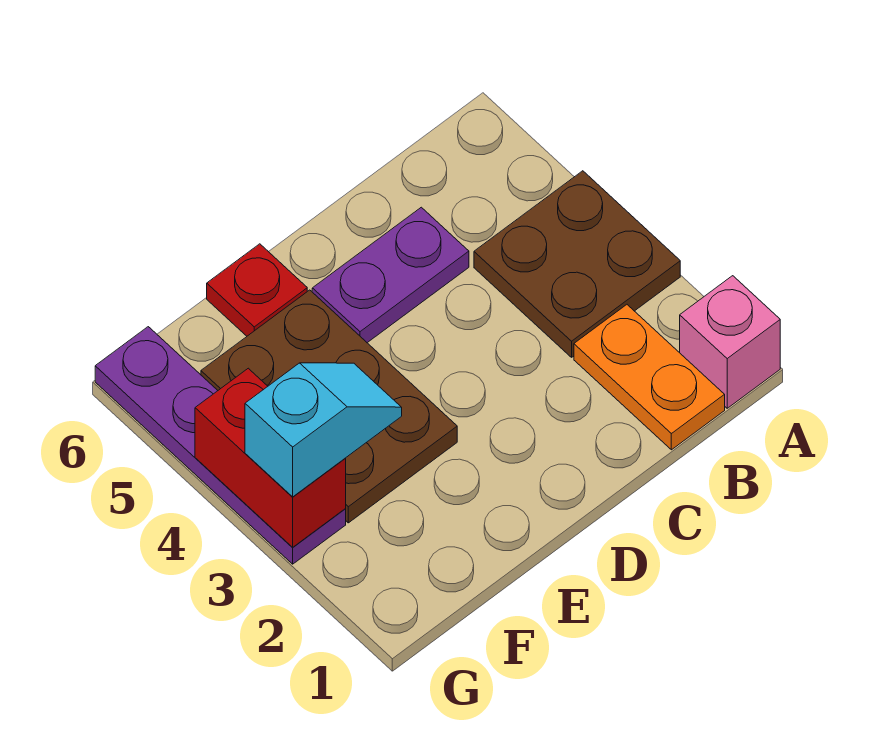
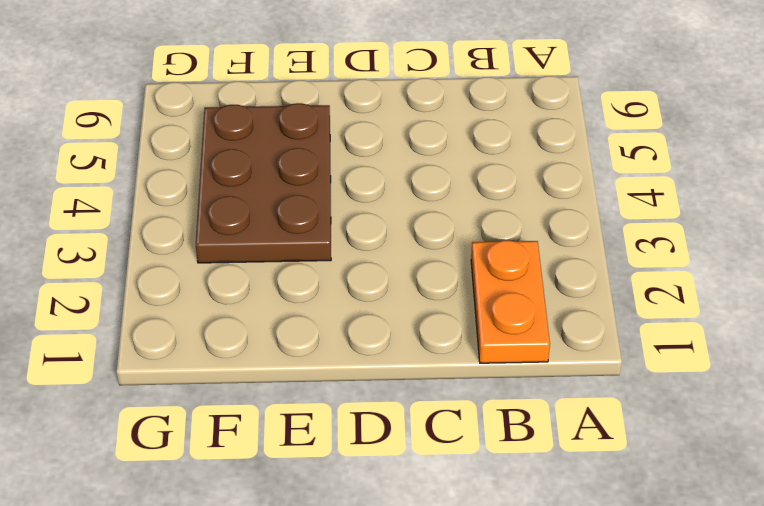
none -> pink 1x1 brick [680,276,780,408]
none -> brown 2x2 plate [474,171,680,357]

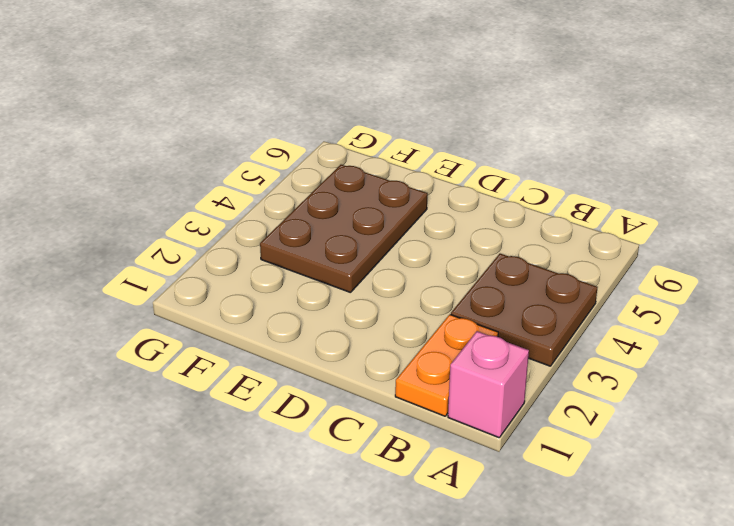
none -> purple 1x2 plate [312,207,469,343]
none -> red 1x1 plate [207,244,307,336]

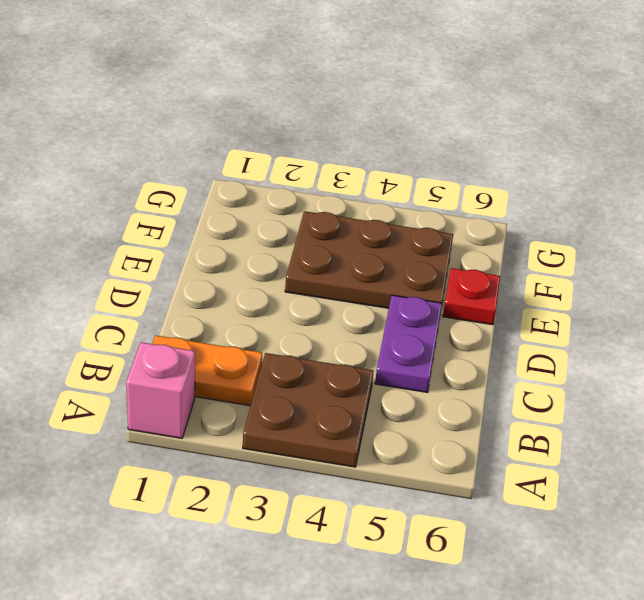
none -> purple 1x4 plate [95,327,346,564]
none -> red 1x2 brick [195,368,346,547]

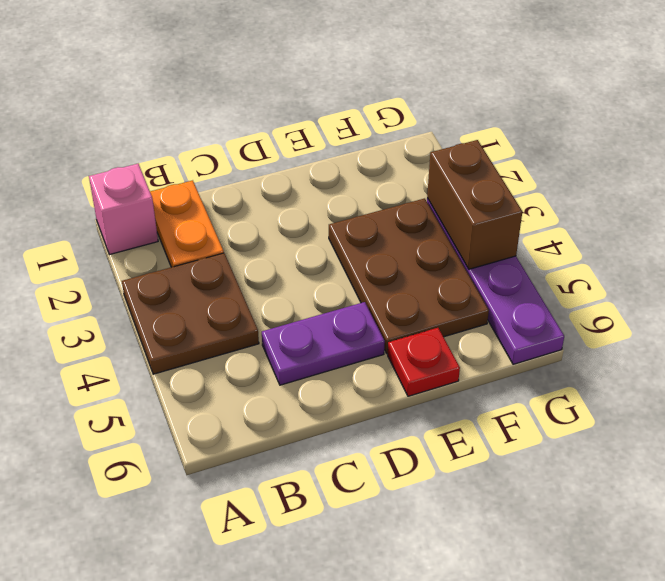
brown 1x2 brick [427,140,522,269] -> red 1x2 brick [195,368,346,547]
none -> cyan 1x2 slope [245,363,402,497]

